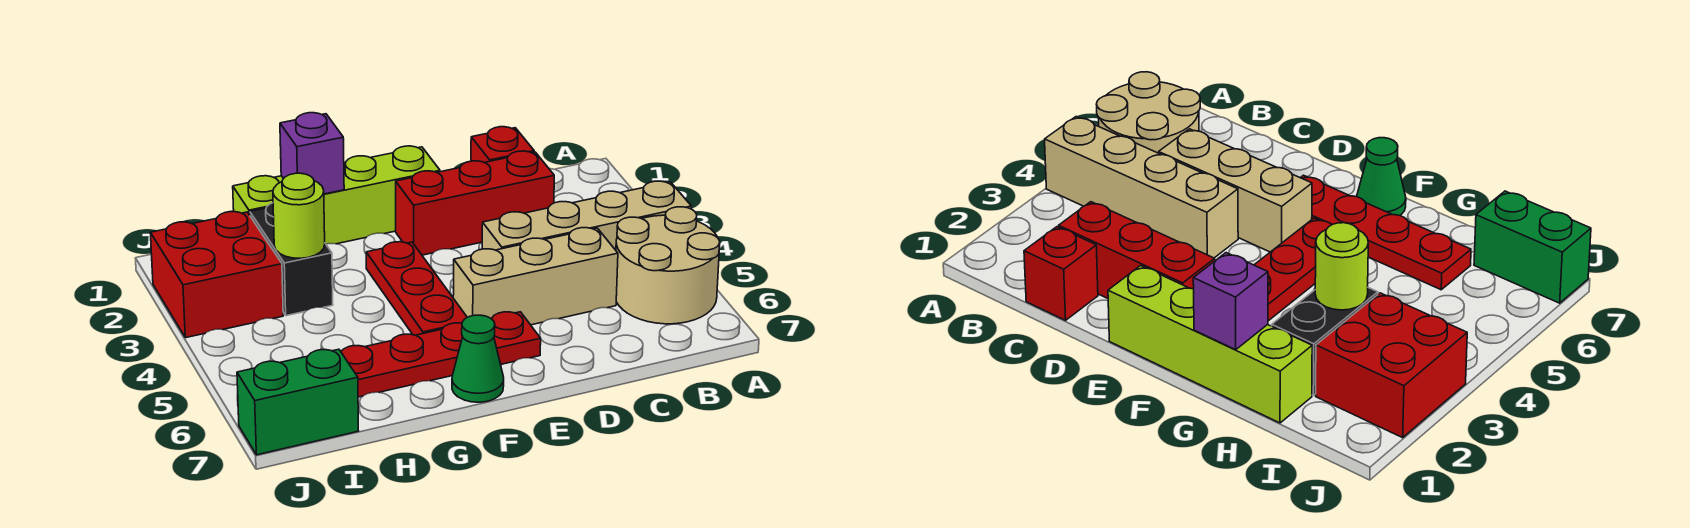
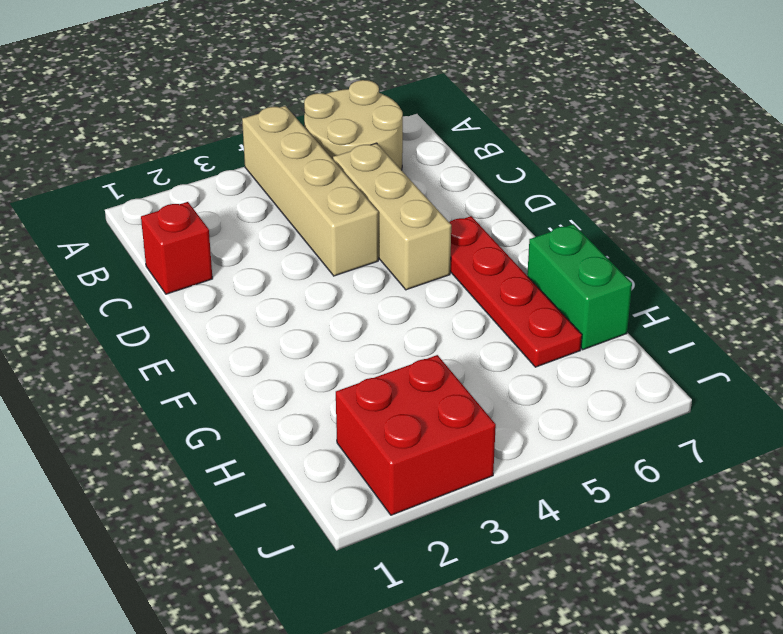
green 1x2 brick [527,224,632,350] -> green 1x2 brick moved to [237,349,358,455]
none -> red 1x3 brick [396,151,554,255]
none -> lime 1x4 brick [233,146,440,244]
none -> red 1x3 plate [366,242,467,335]

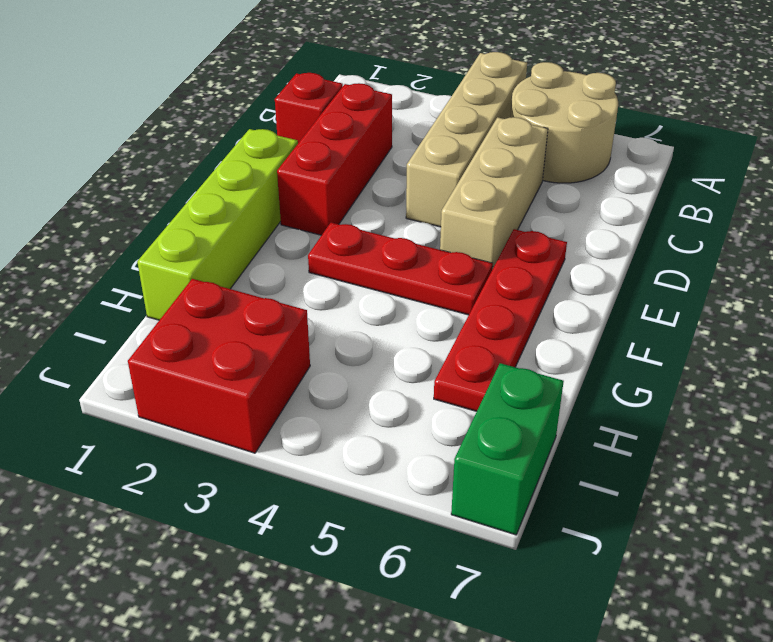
none -> green 1x1 cone [452,315,504,402]
none -> black 1x2 brick [250,203,333,316]
none -> purple 1x1 brick [280,113,344,194]

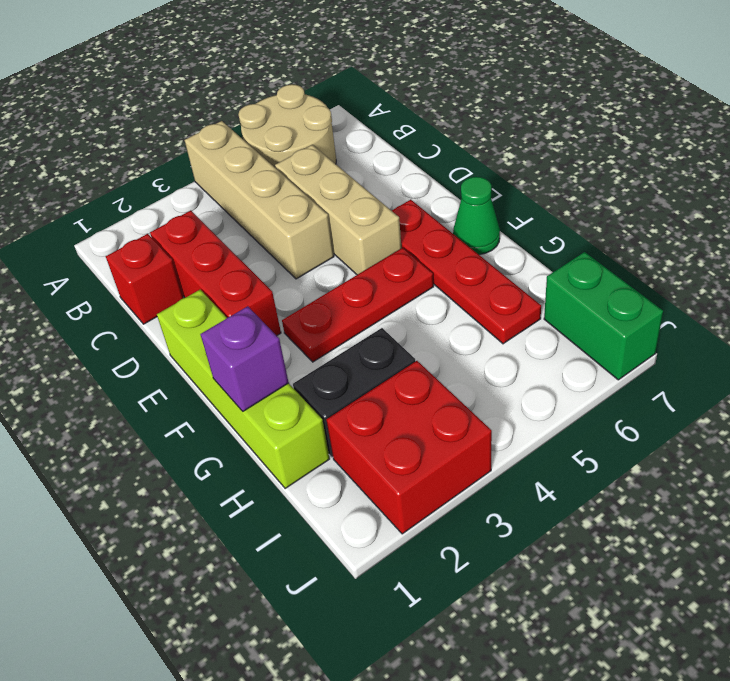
none -> lime 1x1 round brick [273,173,325,258]

